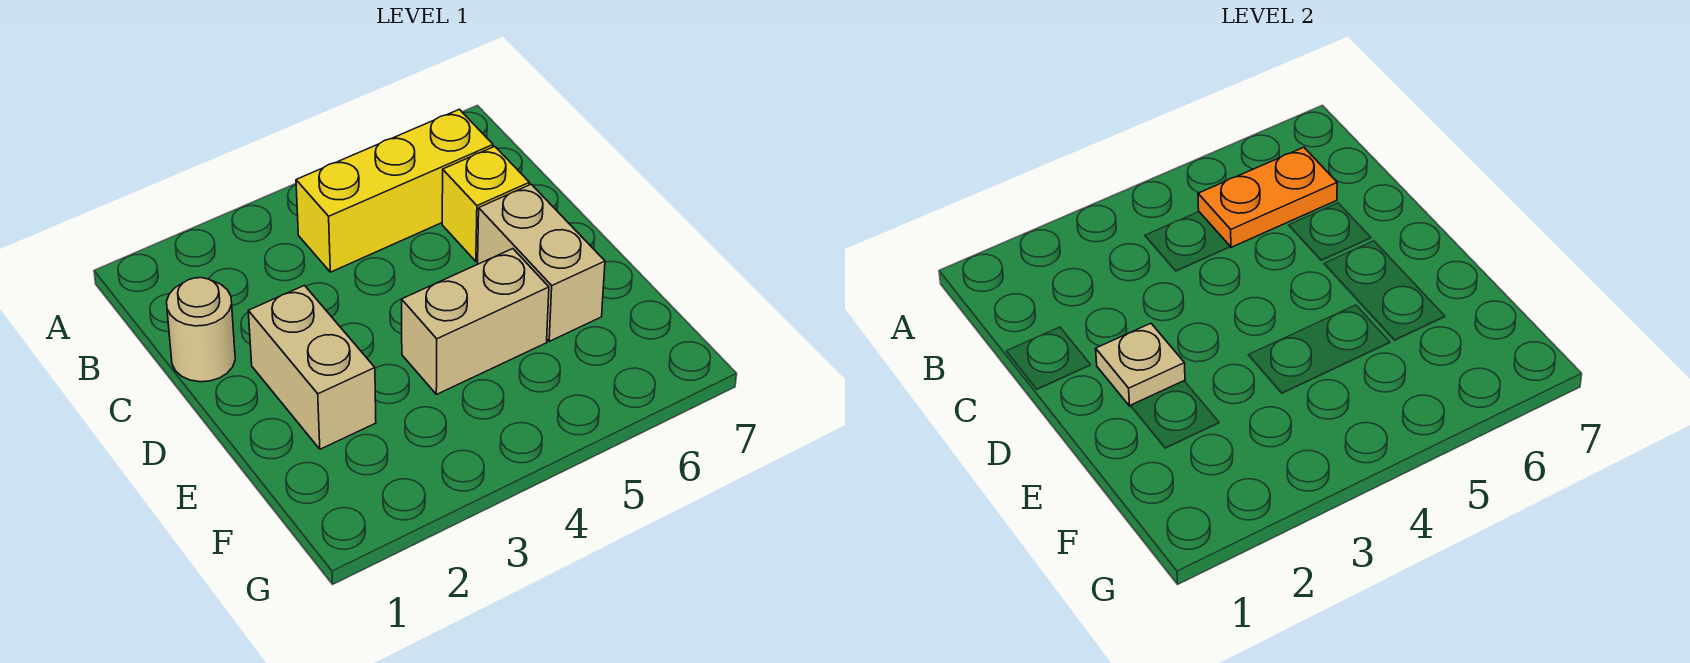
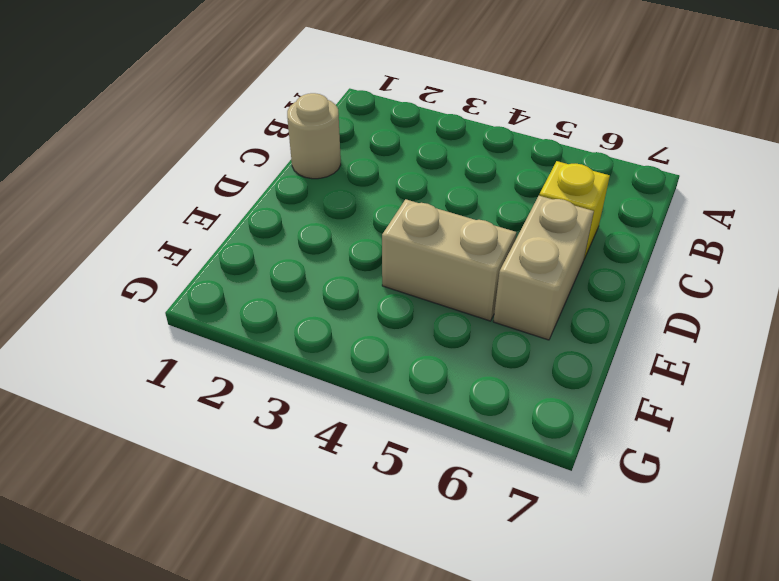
none -> yellow 1x3 brick [296,109,493,272]
none -> tan 1x2 brick [248,285,376,449]

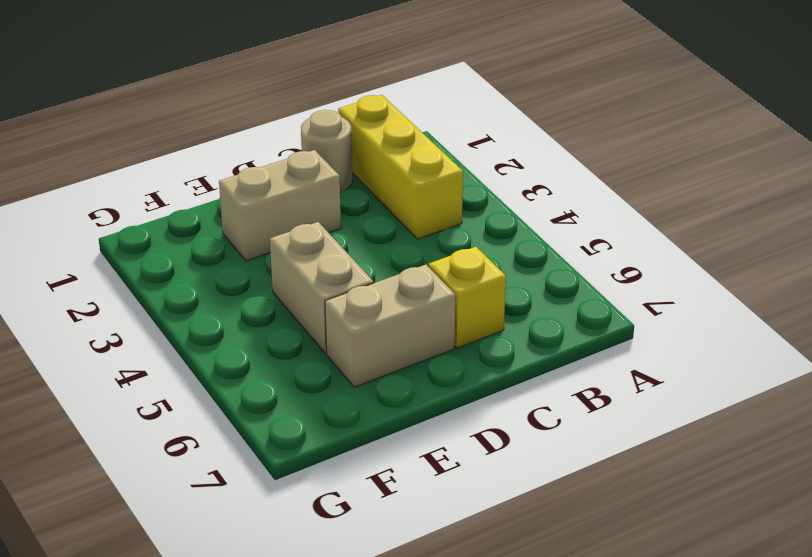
yellow 1x3 brick [338,95,463,239] -> yellow 1x3 brick moved to [296,109,493,272]
none -> orange 1x2 plate [1198,147,1337,247]
none -> tan 1x1 plate [1096,323,1185,406]

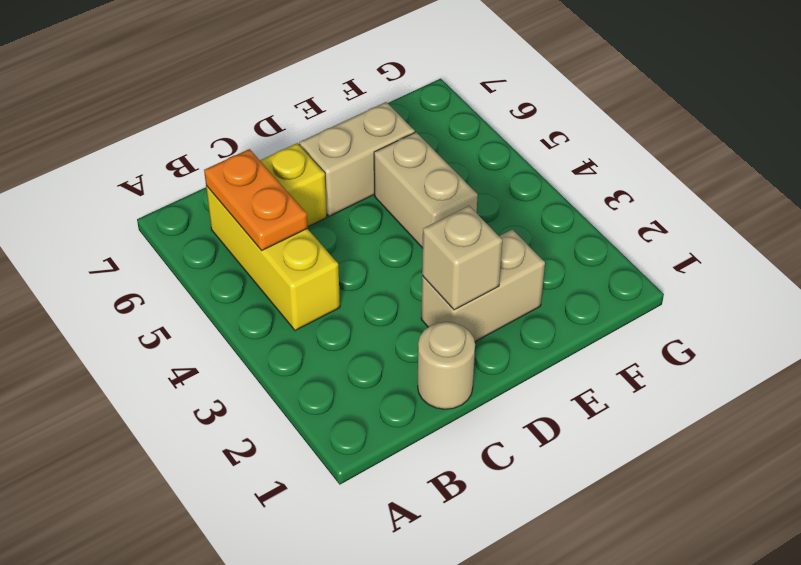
tan 1x1 brick [422,206,502,310] -> tan 1x1 plate [1096,323,1185,406]

